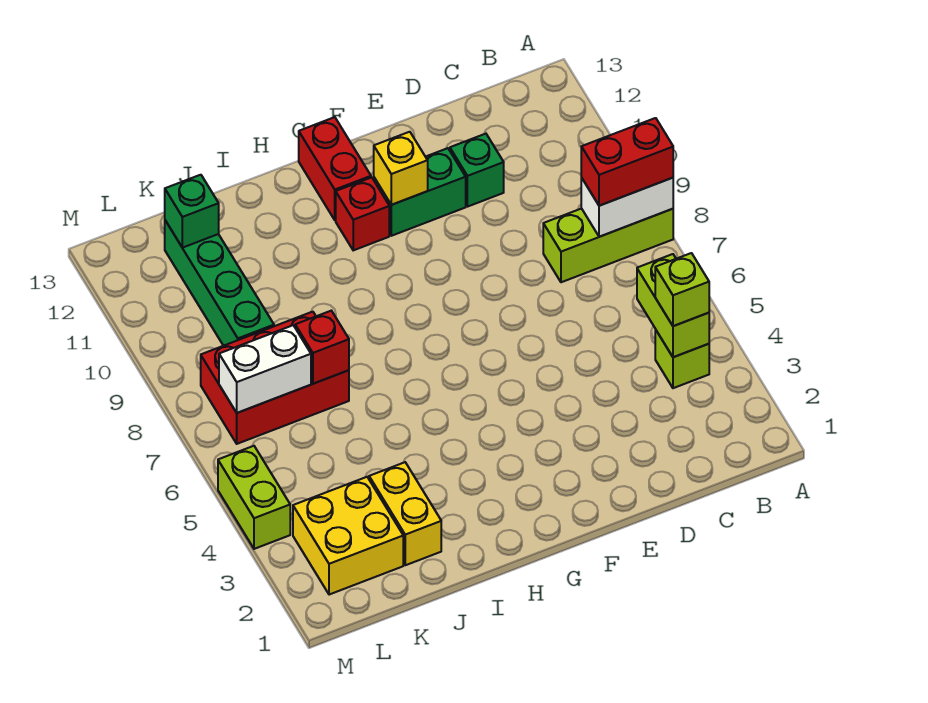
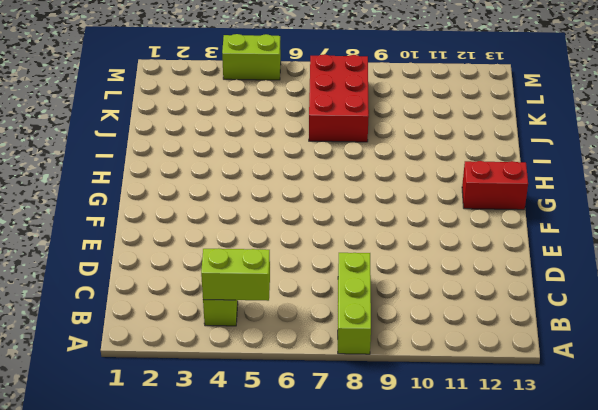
none -> green 1x1 brick [450,134,504,207]
none -> green 1x2 brick [374,148,466,236]
none -> red 1x1 brick [336,177,389,250]

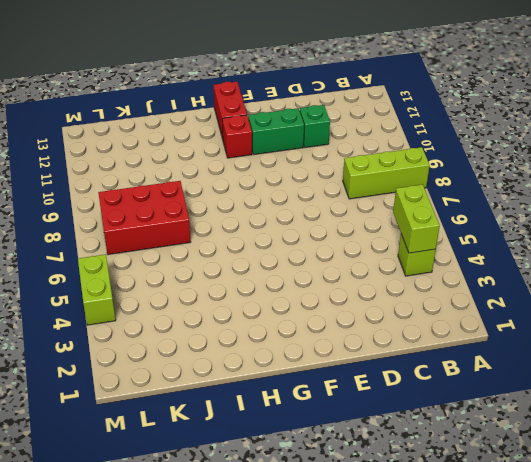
none -> yellow 1x2 brick [369,462,441,565]
none -> yellow 2x2 brick [293,477,403,595]
none -> green 1x4 brick [165,220,274,346]

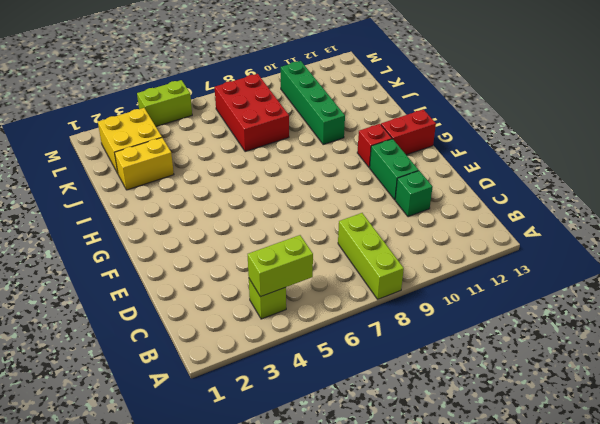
green 1x4 brick [281,61,345,144] -> green 1x4 brick turned to [165,220,274,346]
none -> white 1x2 brick [581,178,673,237]
none -> yellow 1x1 brick [374,132,428,205]
none -> red 1x1 brick [295,311,349,384]

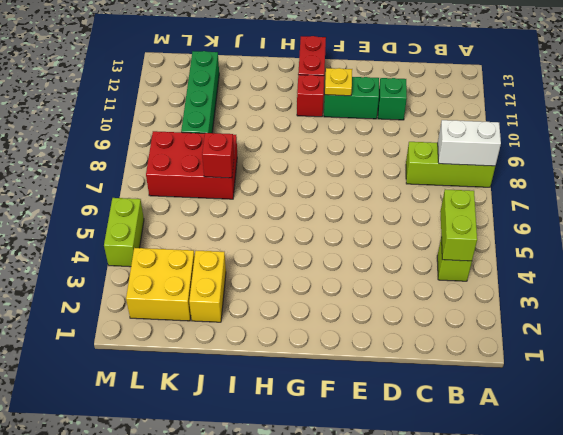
yellow 1x1 plate [325,68,352,96] -> yellow 1x1 brick [374,132,428,205]
none -> white 1x2 brick [219,325,311,413]
none -> green 1x1 brick [165,175,219,248]
none -> red 1x2 brick [581,118,673,206]

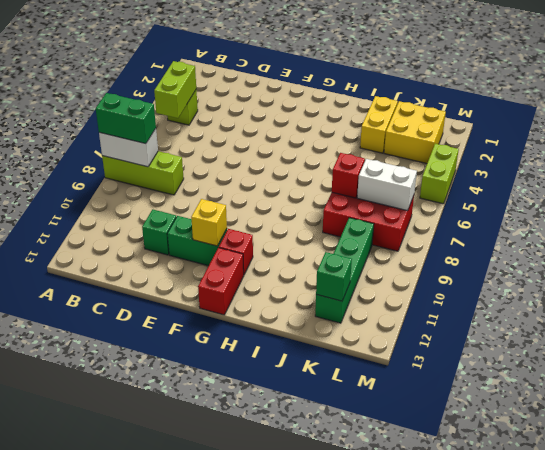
green 1x2 brick [96,93,156,144] -> red 1x2 brick [581,118,673,206]
none -> lime 1x1 brick [655,253,709,326]

